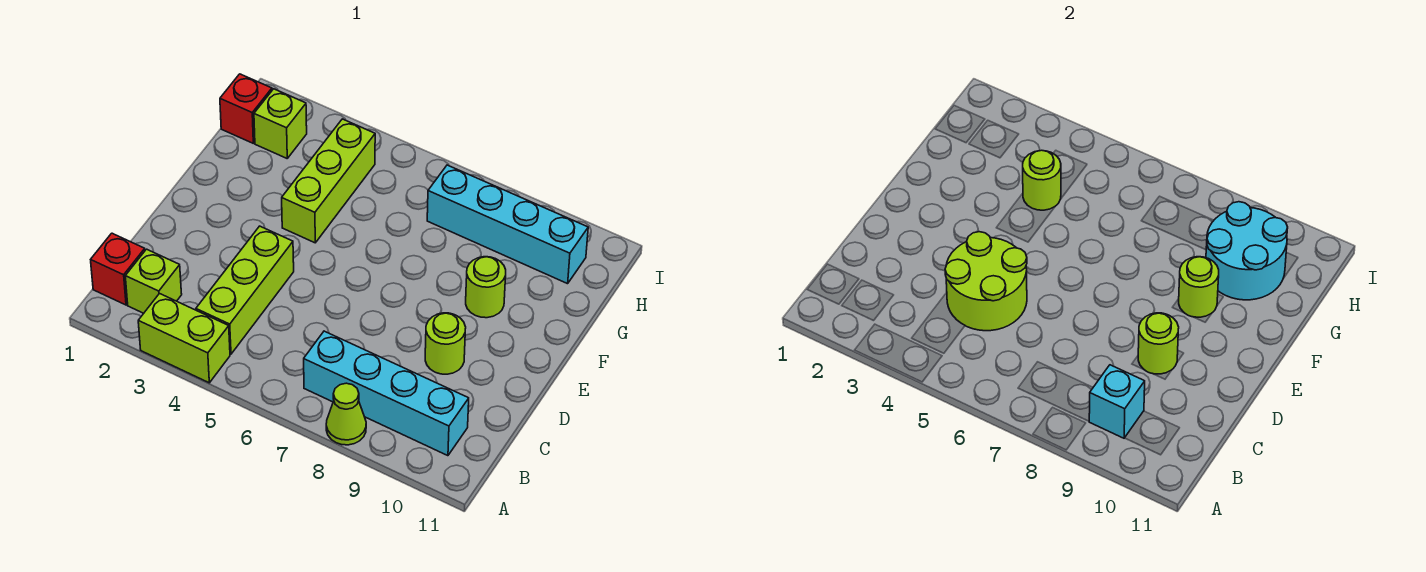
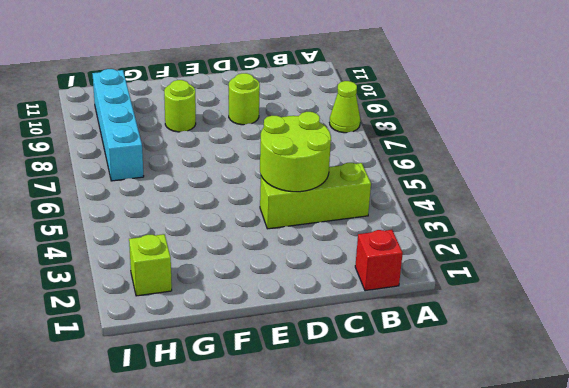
none -> lime 1x2 brick [138,294,230,383]
none -> lime 1x1 brick [125,249,182,313]
none -> cyan 1x4 brick [304,331,469,456]

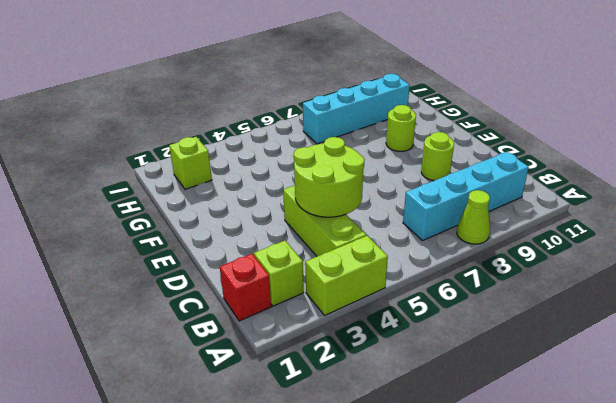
none -> lime 1x3 brick [282,119,375,243]
none -> red 1x1 brick [220,74,272,143]
none -> cyan 1x1 brick [1089,365,1145,438]

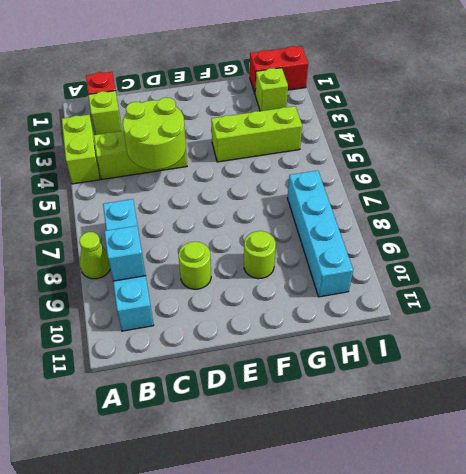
red 1x2 brick [250,46,308,93] -> red 1x1 brick [220,74,272,143]
none -> lime 1x1 round brick [1138,313,1179,374]
none -> lime 1x1 round brick [1179,257,1219,317]
none -> lime 1x1 round brick [1023,150,1061,210]

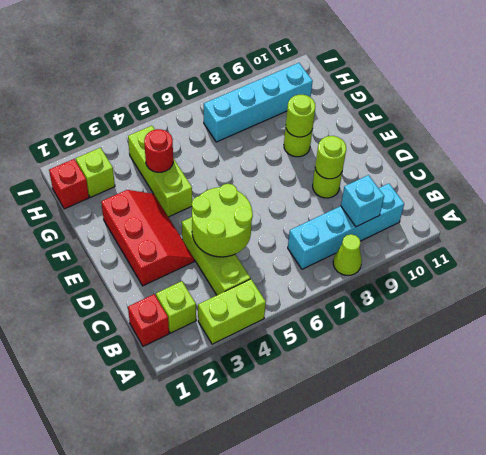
red 2x3 slope [101,190,194,286] -> none
red 1x1 round brick [144,129,173,172] -> lime 1x1 round brick [1023,150,1061,210]
none -> cyan 2x2 round brick [1206,202,1288,300]

